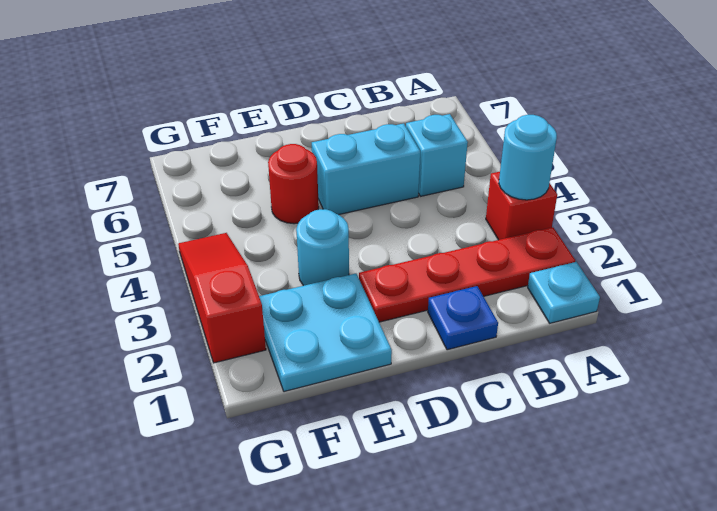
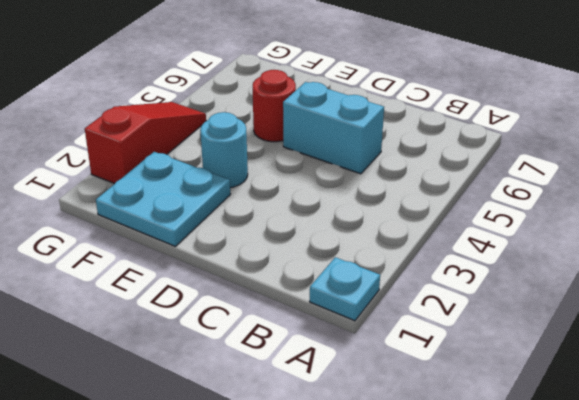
none -> red 1x4 plate [359,227,575,322]
none -> red 1x1 brick [486,172,557,240]

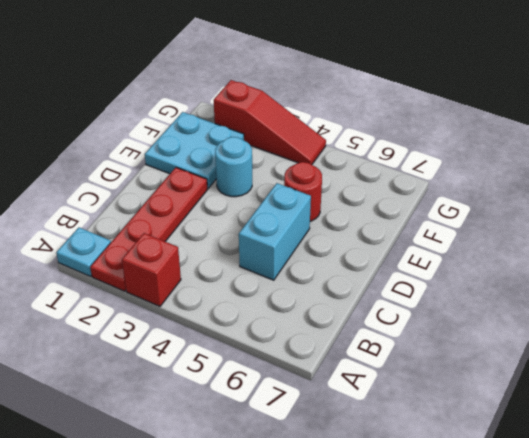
none -> cyan 1x1 brick [406,114,468,196]
none -> blue 1x1 plate [428,286,498,350]

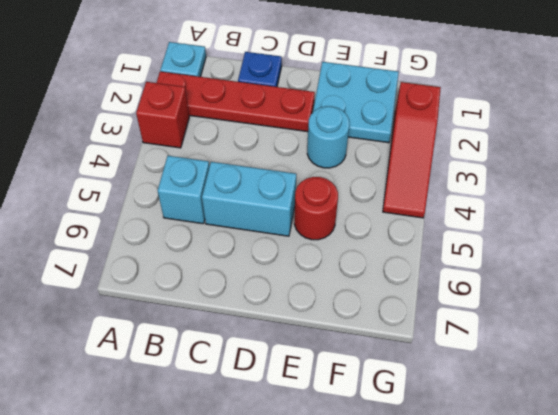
none -> cyan 1x1 round brick [499,115,557,200]

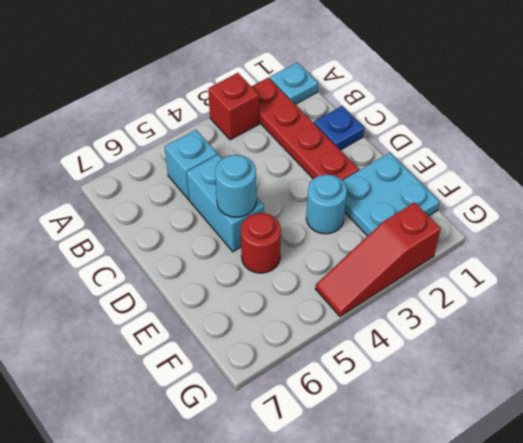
cyan 1x1 round brick [215,155,256,217] -> cyan 1x1 round brick moved to [499,115,557,200]

